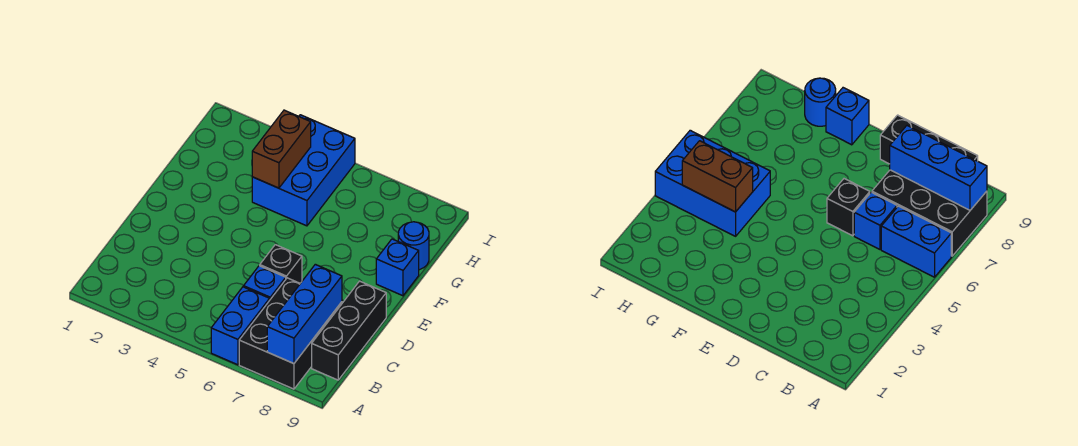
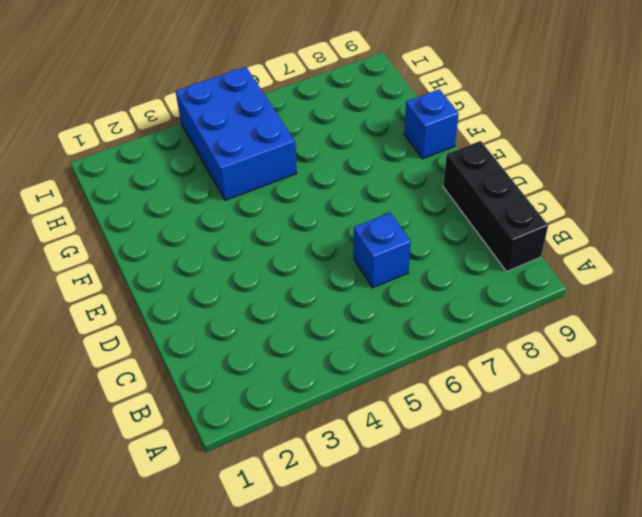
none -> blue 1x2 brick [211,287,270,365]
none -> black 2x3 brick [239,278,342,389]

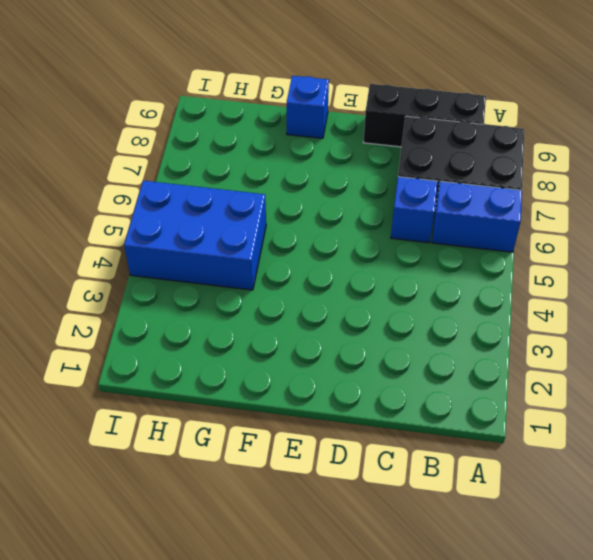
none -> black 1x1 brick [260,245,302,283]
none -> blue 1x1 round brick [398,222,429,270]

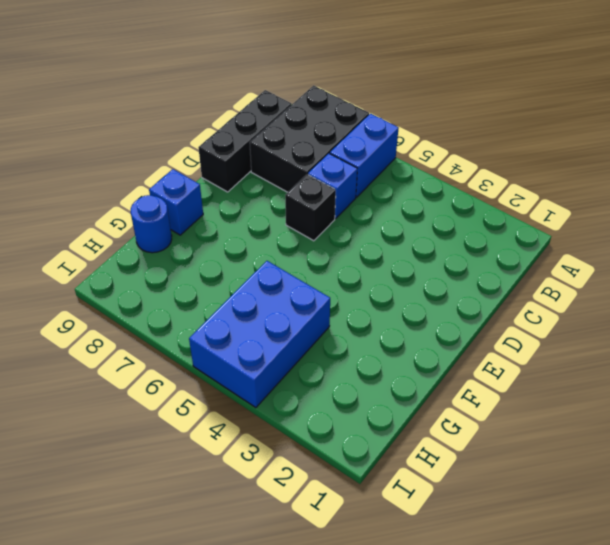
none -> blue 1x3 brick [267,264,342,364]
none -> brown 1x2 brick [252,110,311,188]

